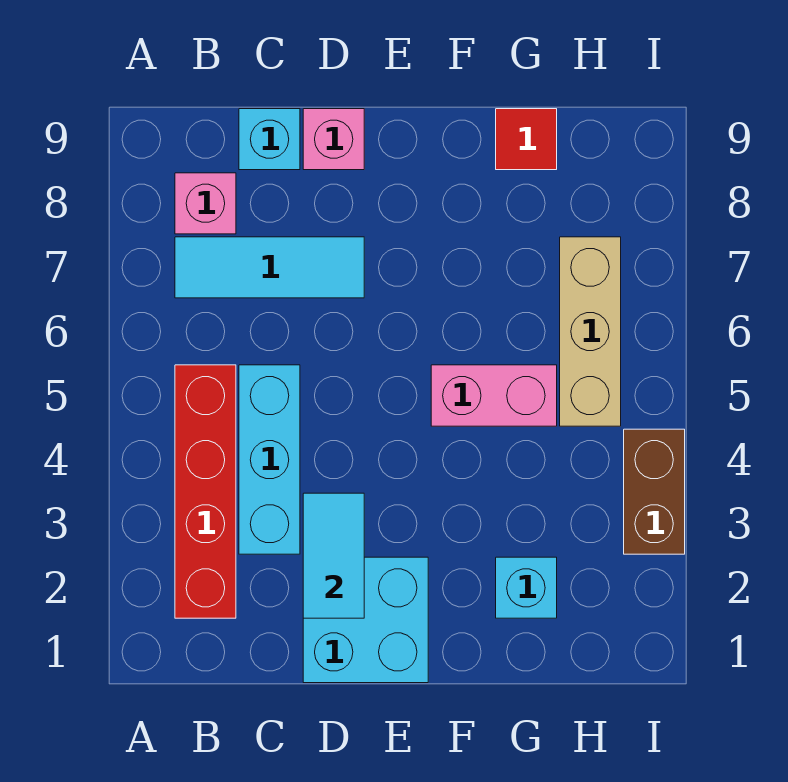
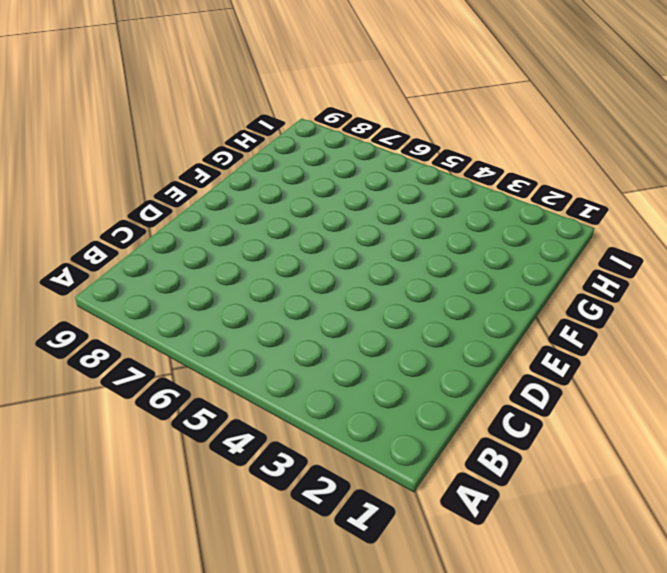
none -> red 1x4 brick [175,365,236,618]
none -> cyan 1x3 tile [175,237,364,298]
none -> pink 1x1 brick [175,173,236,234]

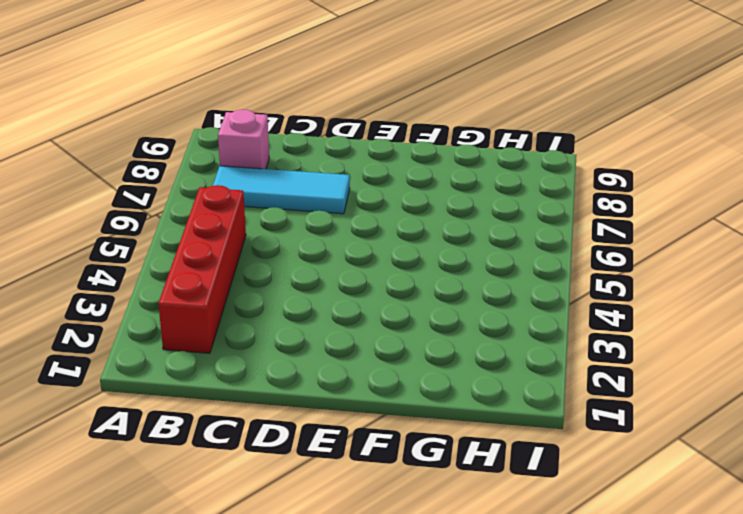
none -> cyan 1x3 brick [239,365,300,554]
none -> cyan 1x1 brick [239,109,300,170]
none -> cyan 2x2 brick [303,557,428,683]

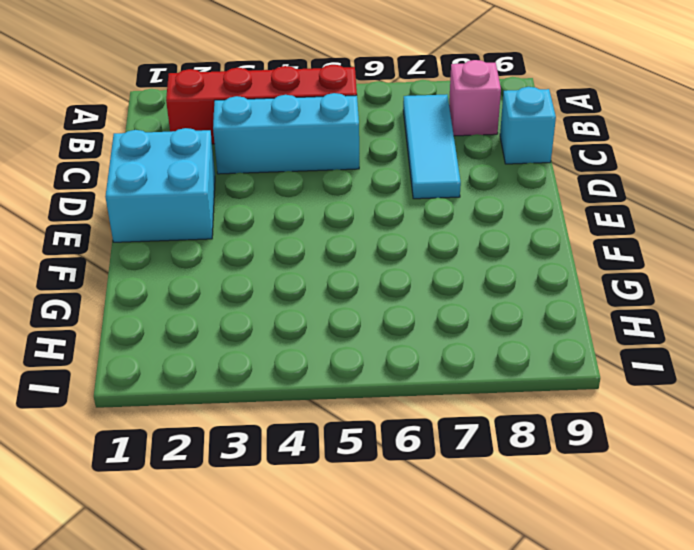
none -> pink 1x1 brick [303,109,364,170]
none -> pink 1x2 brick [431,365,557,426]
none -> cyan 1x1 brick [496,557,557,618]

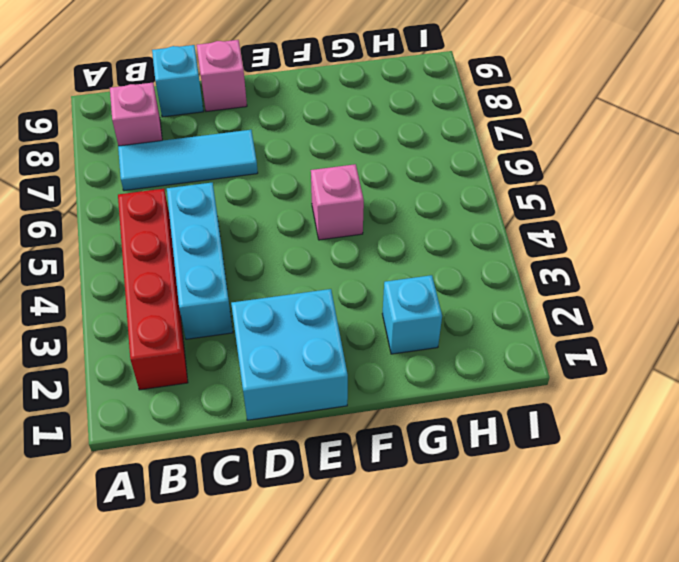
pink 1x1 brick [311,164,364,240] -> pink 1x2 brick [431,365,557,426]
none -> red 1x1 tile [496,109,557,170]
none -> tan 1x3 brick [560,237,621,426]
none -> brown 1x2 brick [624,429,685,554]

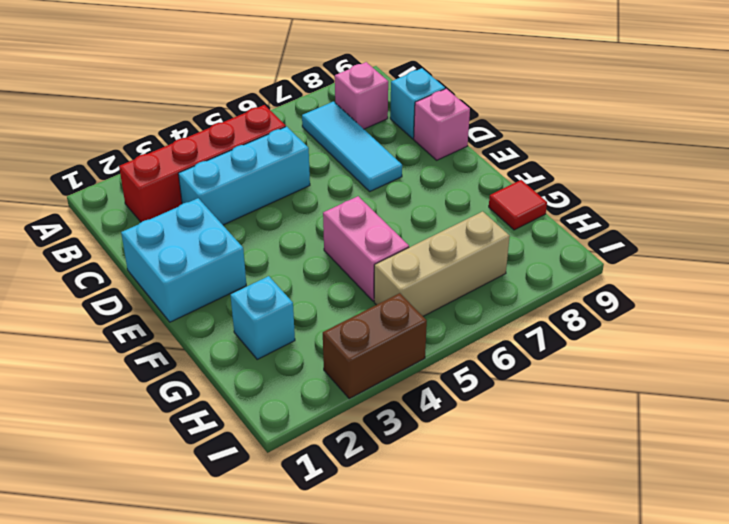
none -> cyan 1x2 tile [303,493,364,618]

